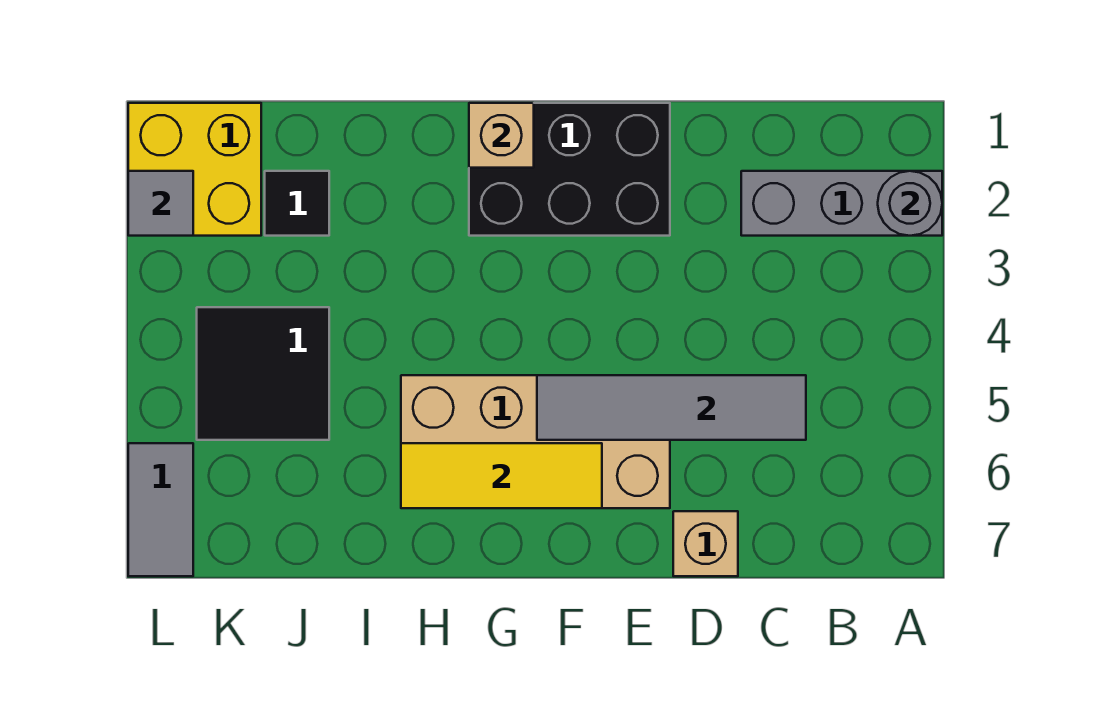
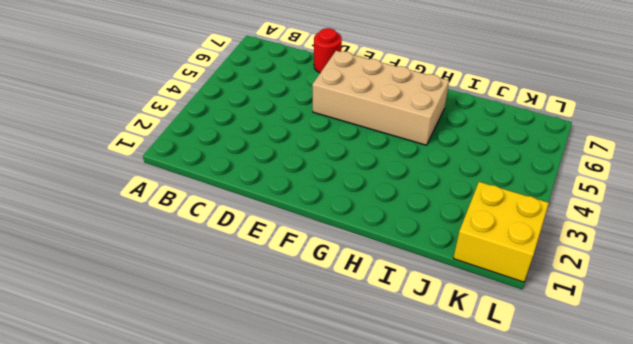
red 1x1 round brick [314,28,342,73] -> tan 1x1 brick [673,511,738,576]
none -> grey 1x3 brick [741,171,942,236]
none -> black 2x3 brick [469,103,670,236]
none -> black 1x1 tile [265,171,329,236]

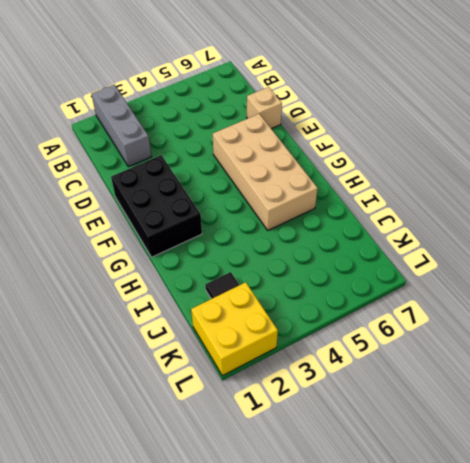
none -> black 2x2 tile [197,307,329,440]
none -> grey 1x2 tile [128,443,193,576]
none -> grey 1x1 round brick [878,171,942,236]

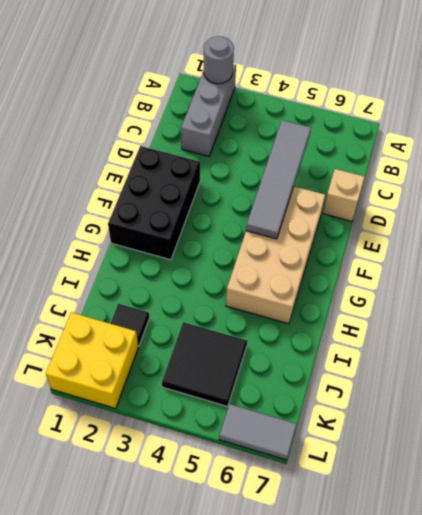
none -> yellow 1x3 tile [401,443,602,508]
none -> tan 1x1 brick [469,103,534,168]
none -> grey 1x1 tile [128,171,193,236]

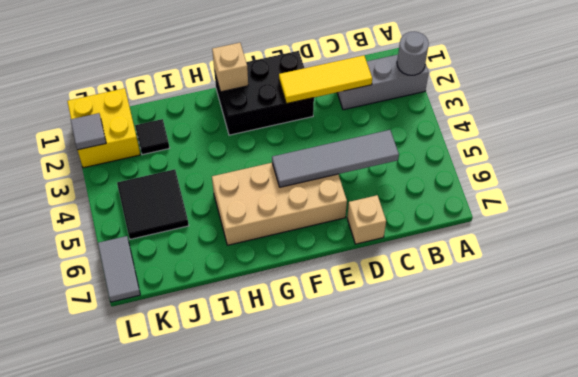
yellow 1x3 tile [279,55,372,104] -> yellow 1x3 tile moved to [401,443,602,508]

